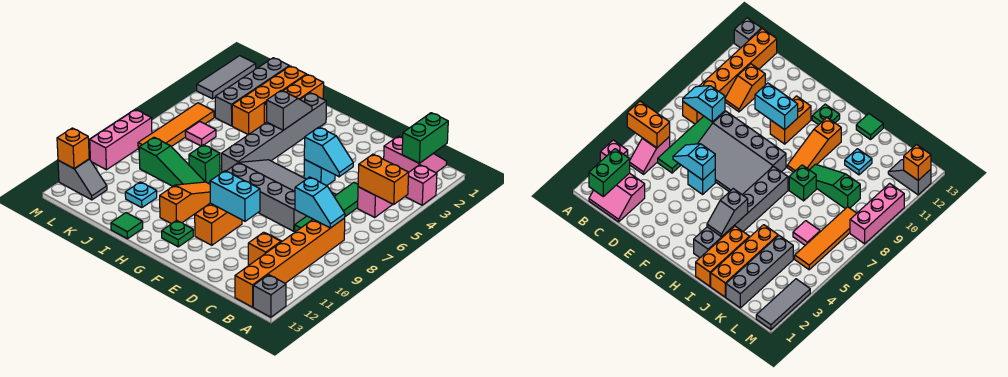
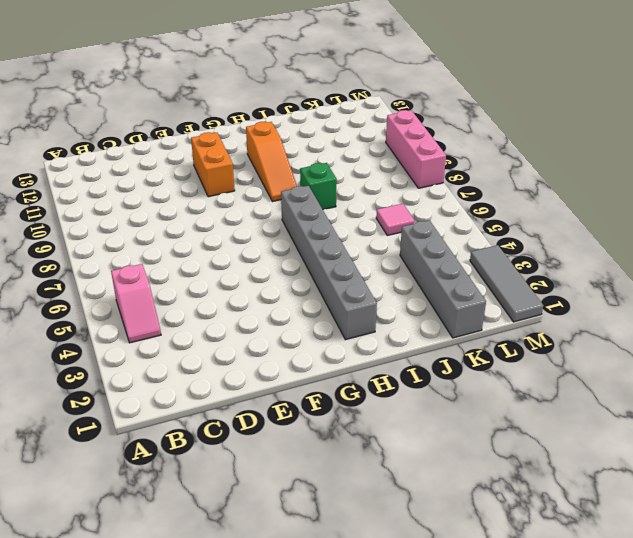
none -> pink 1x1 brick [405,165,437,205]
none -> grey 1x1 brick [253,275,286,317]
none -> pink 2x2 slope [384,136,447,173]
none -> orange 1x6 brick [235,218,345,307]

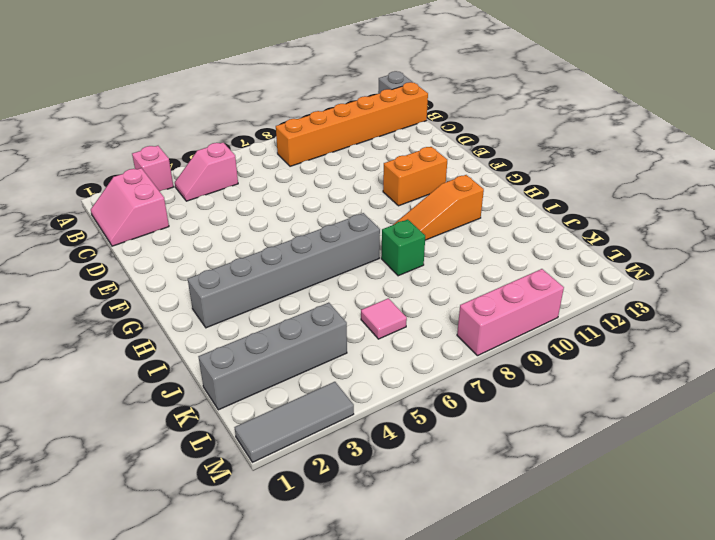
none -> green 1x4 tile [295,183,358,232]
none -> orange 1x2 slope [248,232,282,265]
none -> grey 3x4 slope [227,160,336,231]
none -> cyan 1x1 brick [304,160,335,186]

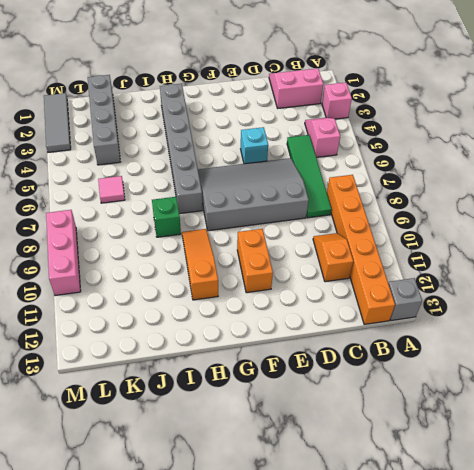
none -> green 1x1 plate [162,220,193,247]
none -> orange 1x3 brick [264,74,324,124]
none -> green 1x3 slope [139,137,205,186]
none -> green 1x1 tile [111,213,143,239]

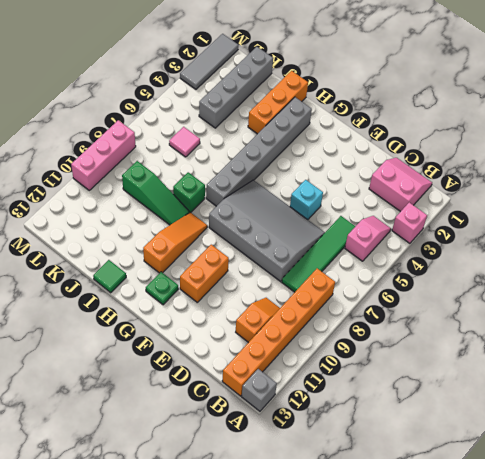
none -> orange 1x4 brick [232,66,306,135]
none -> cyan 1x1 plate [125,182,157,208]
none -> orange 1x4 tile [138,103,214,150]
none -> grey 1x2 slope [58,159,107,200]

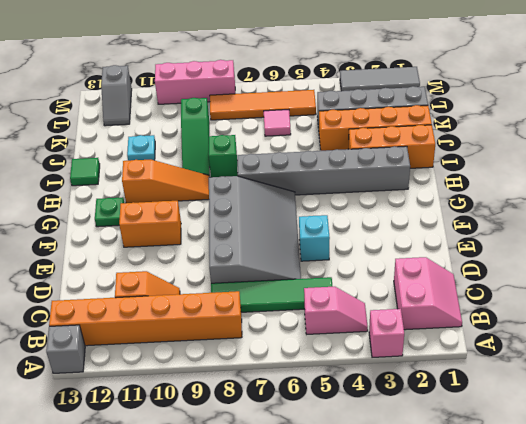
none -> orange 1x2 brick [358,154,409,204]
none -> green 1x2 brick [402,113,448,163]
none -> cyan 1x2 slope [295,177,345,228]
none -> cyan 1x2 slope [304,127,353,177]

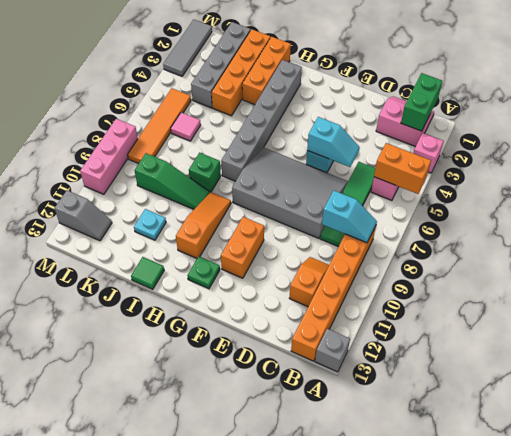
none -> cyan 1x2 brick [210,171,260,221]
none -> grey 1x2 slope [267,90,312,130]
none -> orange 1x1 brick [57,128,89,169]

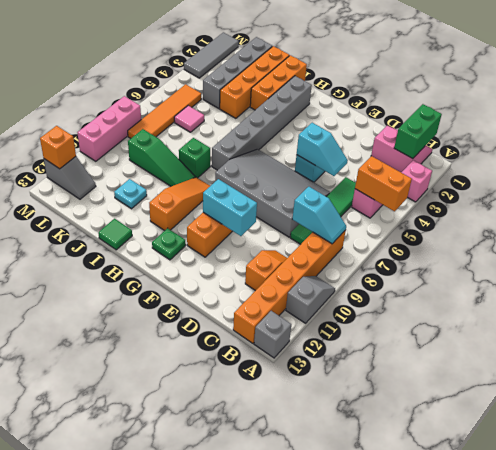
grey 1x2 slope [286,276,335,323] -> grey 1x2 slope moved to [267,90,312,130]

